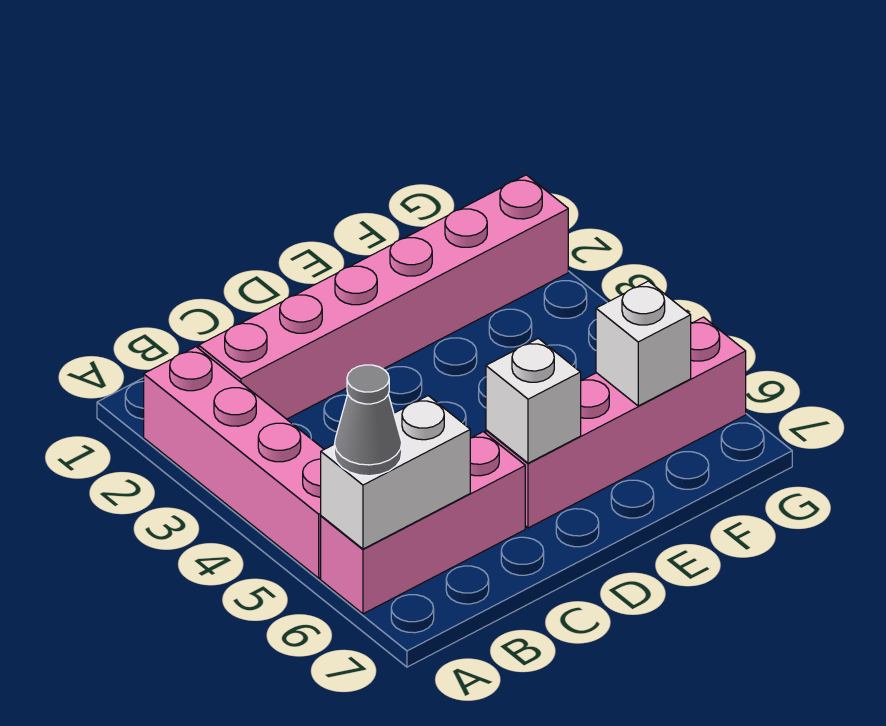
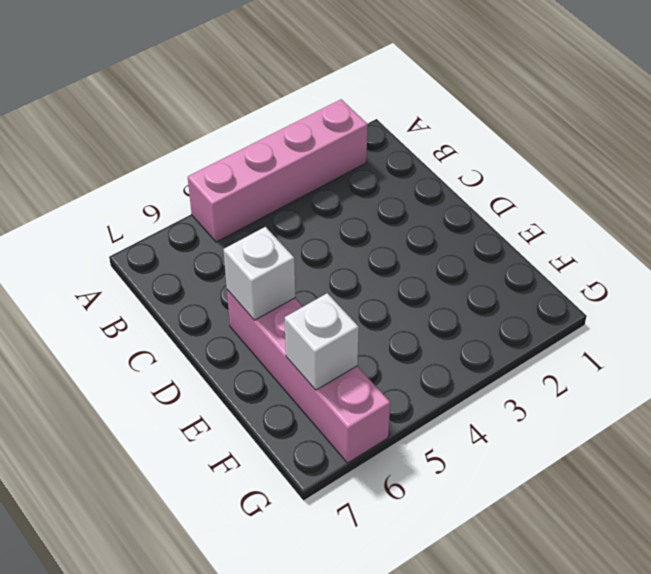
none -> pink 1x3 brick [321,432,525,614]
none -> pink 1x6 brick [199,175,568,419]

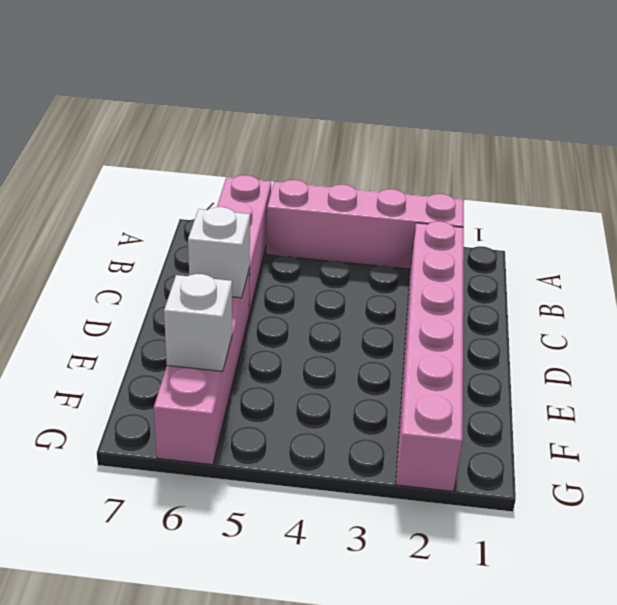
none -> white 1x2 brick [321,396,470,549]
none -> grey 1x1 cone [334,365,402,476]

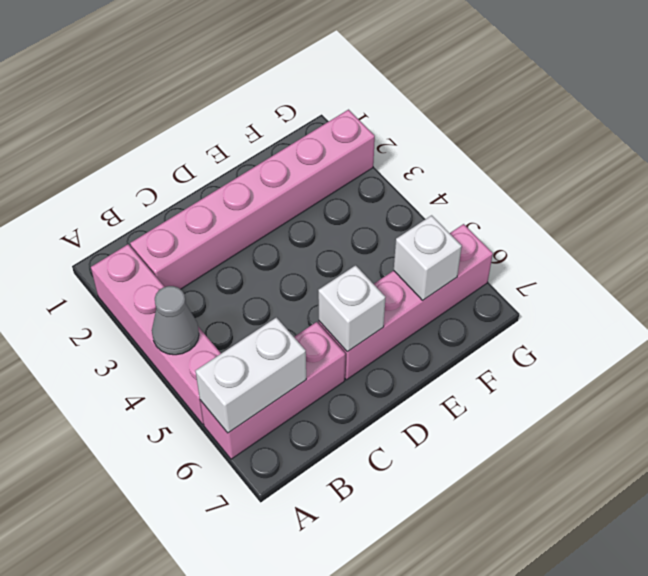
grey 1x1 cone [152,286,199,355] -> grey 1x1 cone moved to [334,365,402,476]

